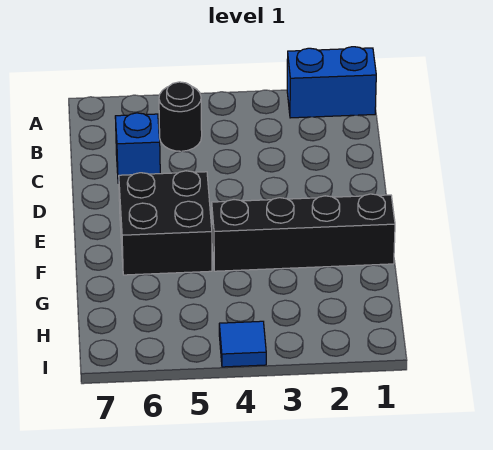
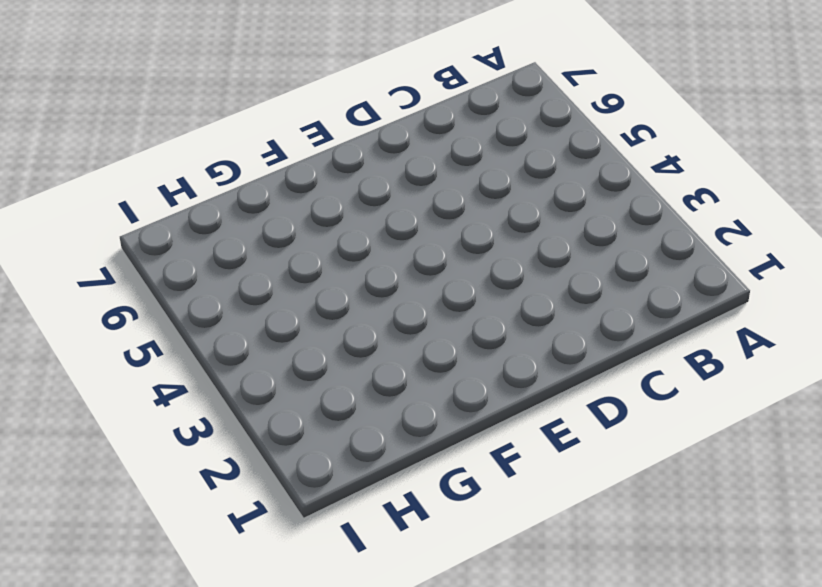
none -> blue 1x2 brick [287,47,376,118]
none -> black 1x1 round brick [159,82,202,151]

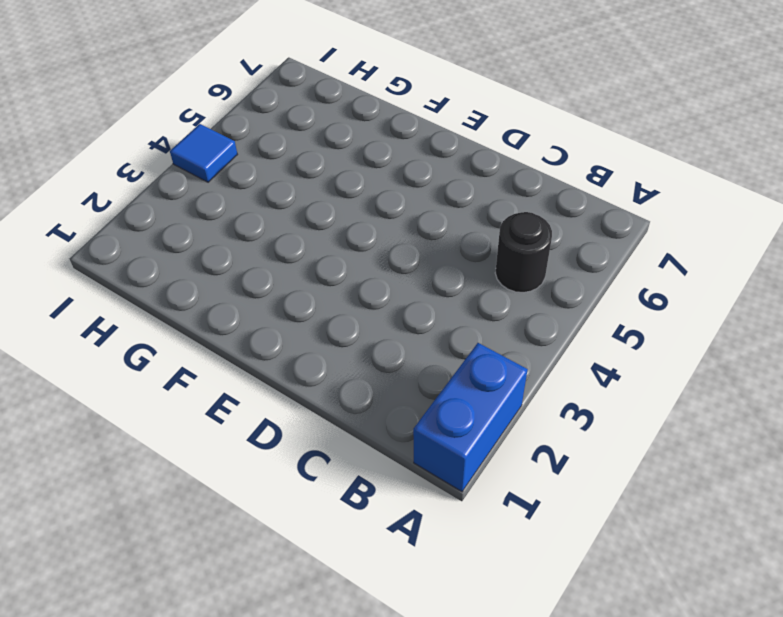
none -> blue 1x1 brick [115,113,160,183]
none -> black 2x2 brick [119,171,212,275]

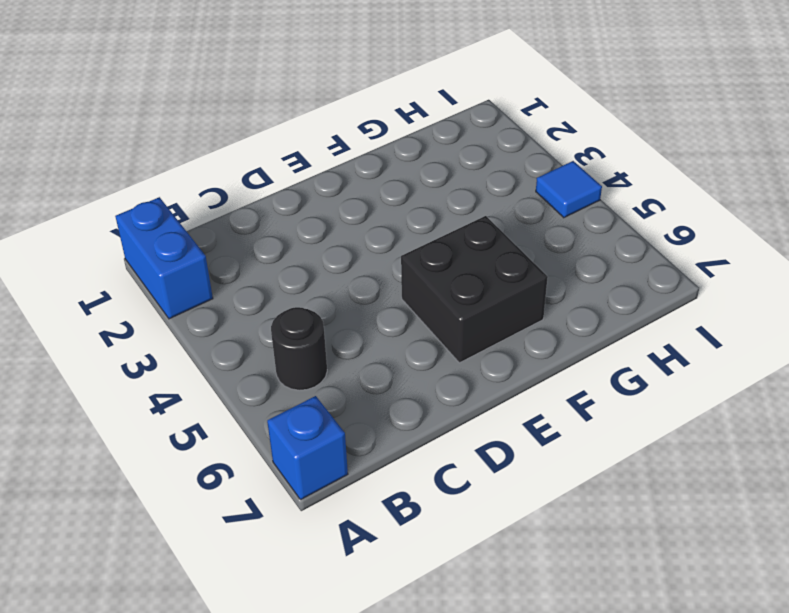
blue 1x1 brick [267,396,348,500] -> blue 1x1 brick moved to [115,113,160,183]
none -> black 1x4 brick [212,194,395,271]

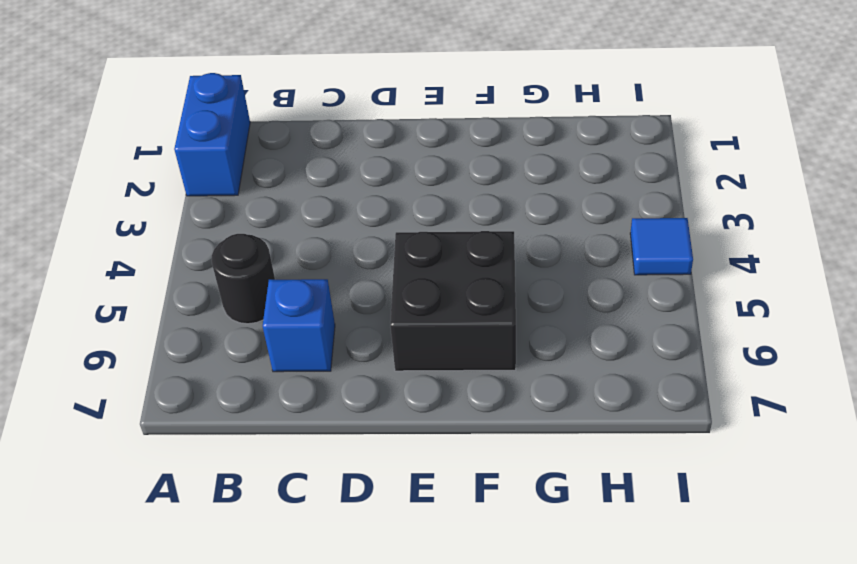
none -> black 1x4 brick [212,194,395,271]

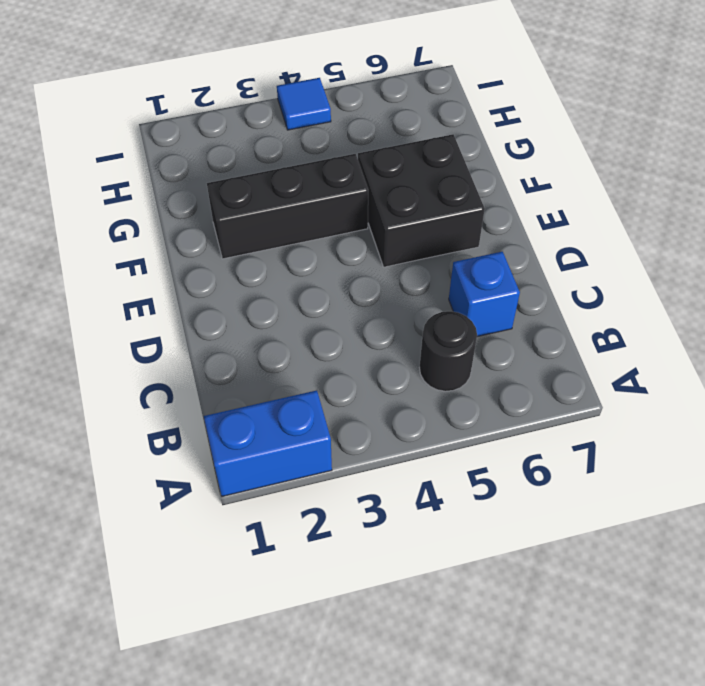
black 1x3 brick [207,154,368,259] -> black 1x4 brick [212,194,395,271]

